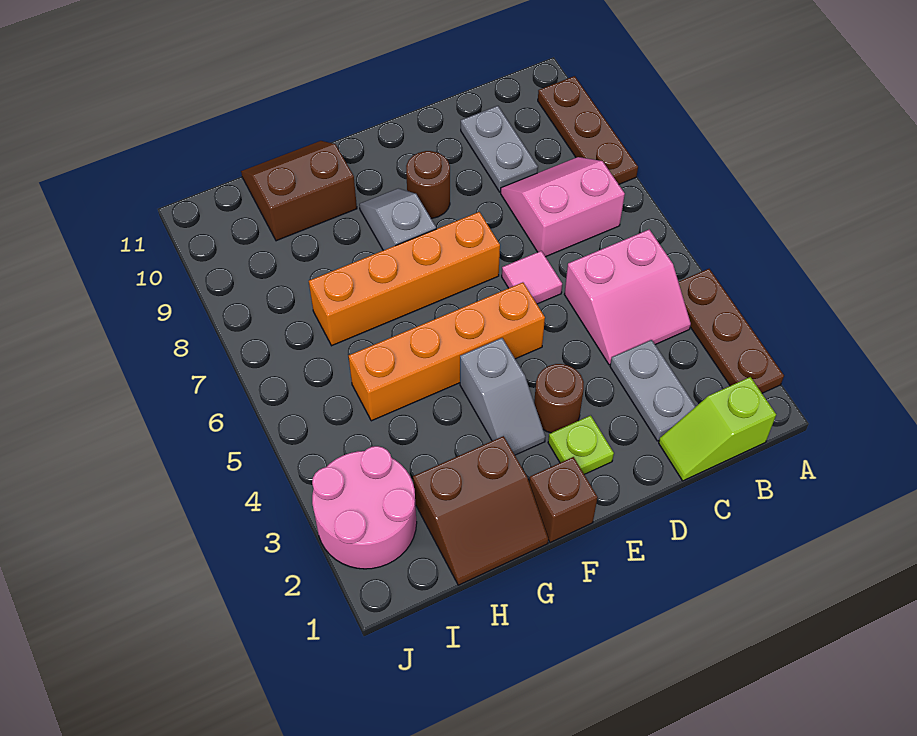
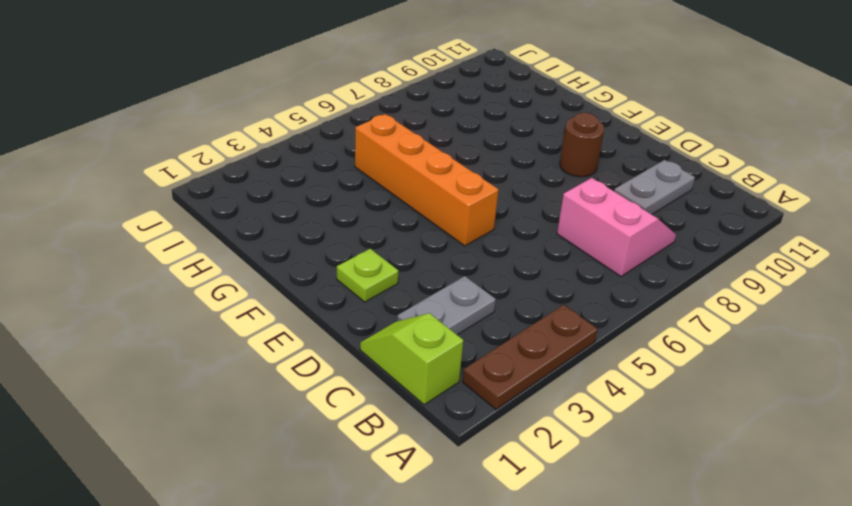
none -> brown 1x3 plate [538,76,638,184]
none -> pink 2x2 slope [564,230,691,365]
none -> pink 1x1 tile [502,251,562,304]

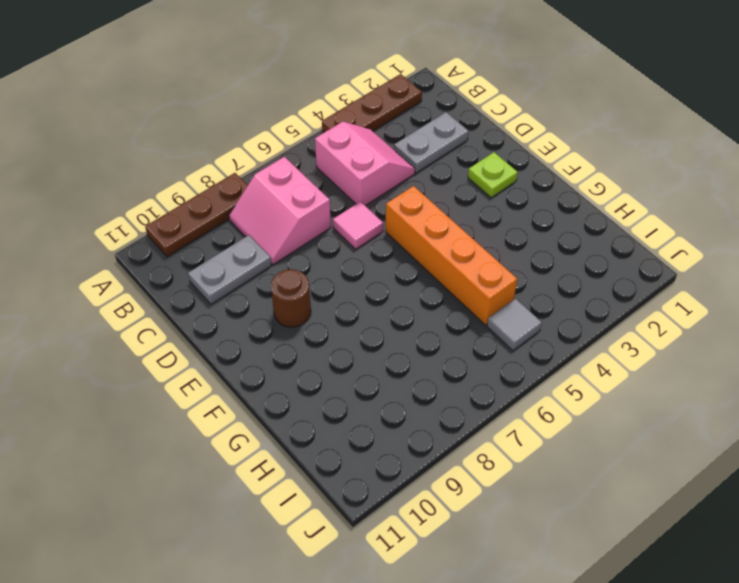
grey 1x1 tile [487,299,542,351] -> none
none -> lime 1x2 slope [659,377,776,481]
none -> brown 1x1 round brick [534,364,584,433]
none -> orange 1x4 brick [309,212,500,346]

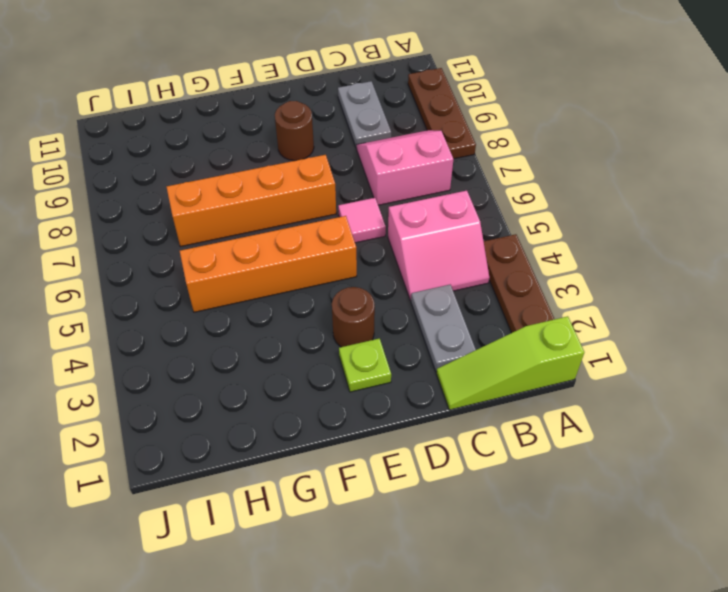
lime 1x3 slope [436,316,584,410] -> lime 1x2 slope [659,377,776,481]
none -> brown 1x1 brick [529,457,598,543]
none -> grey 1x2 slope [460,338,545,455]
none -> grey 1x2 slope [359,188,436,250]

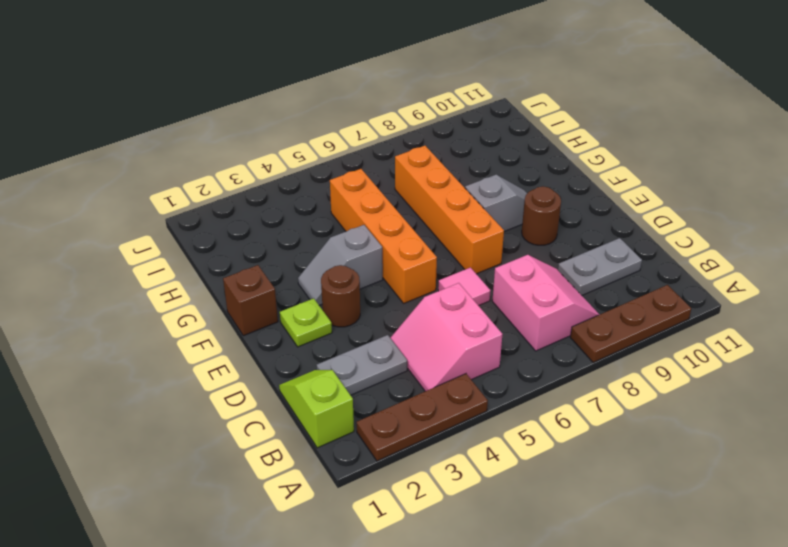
none -> brown 2x2 slope [413,436,548,585]
none -> brown 2x2 slope [241,141,357,241]
none -> pink 2x2 round brick [312,446,417,569]

